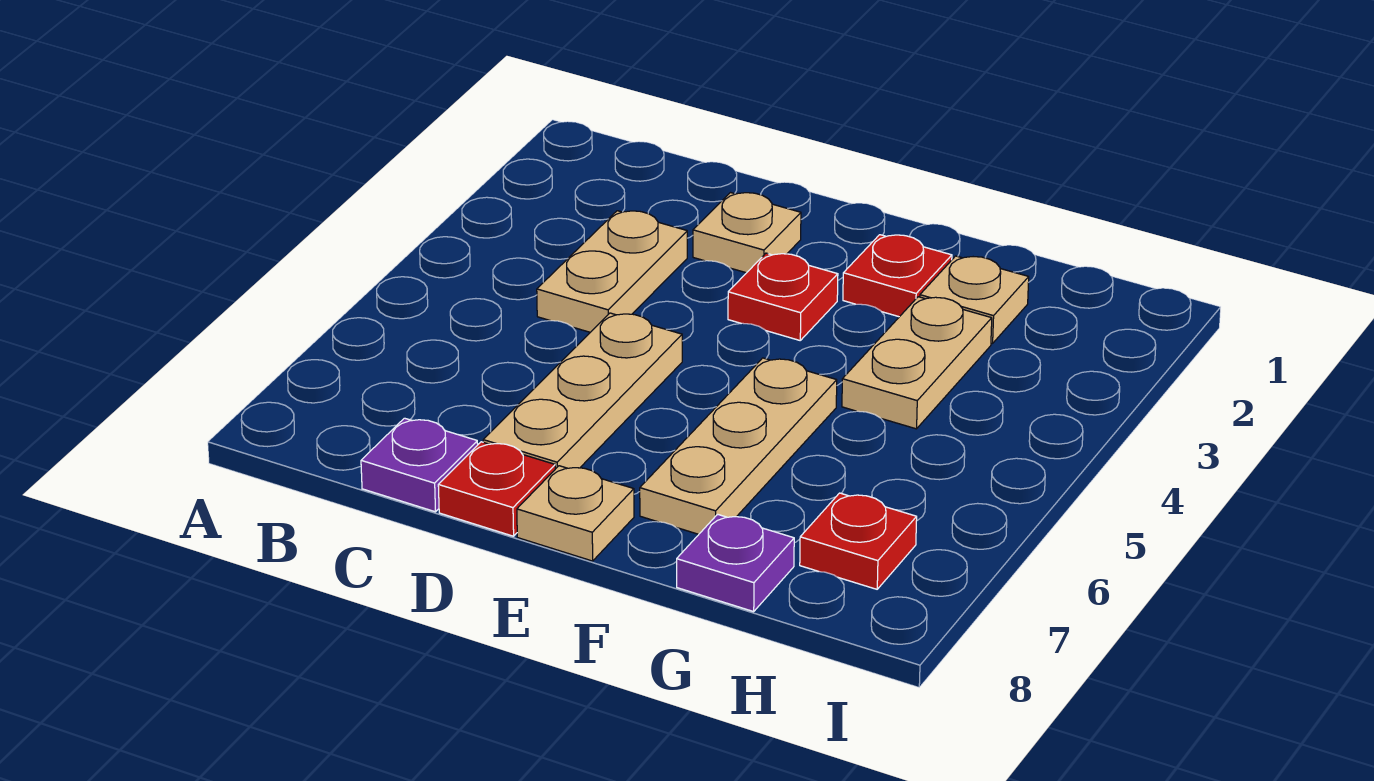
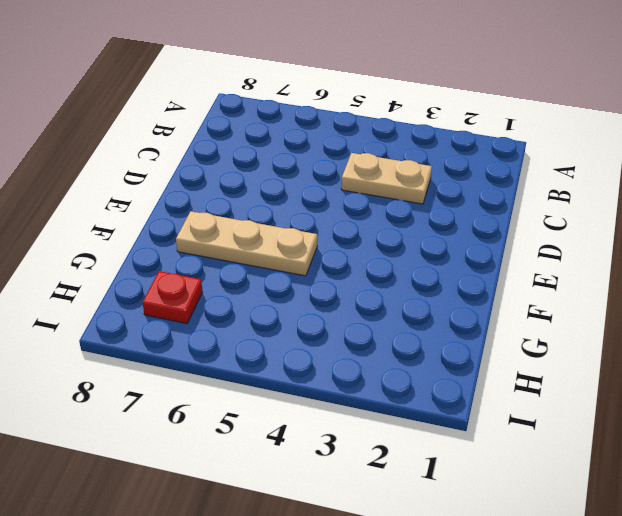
none -> purple 1x1 plate [361,418,478,512]
none -> tan 1x1 plate [693,193,801,273]
none -> tan 1x3 plate [483,313,682,469]

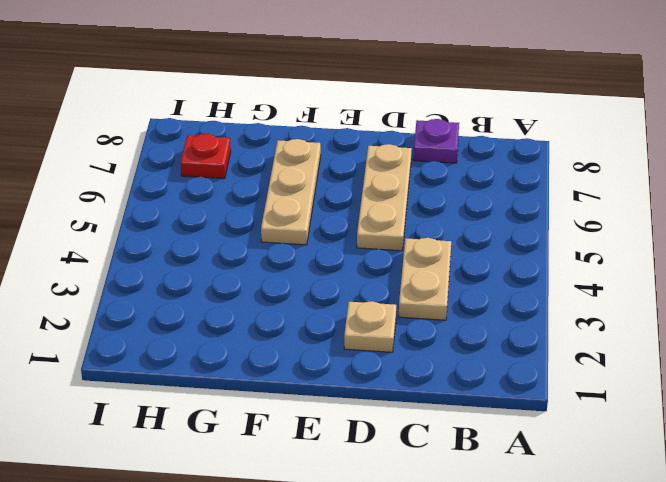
none -> red 1x1 plate [438,442,555,536]
none -> red 1x1 plate [728,253,838,340]
none -> tan 1x1 plate [517,466,634,561]

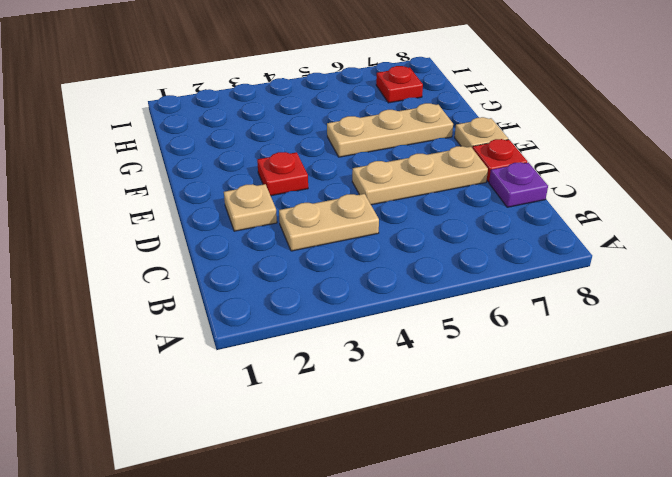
none -> red 1x1 plate [843,235,952,317]
none -> tan 1x1 plate [920,256,1029,343]
none -> tan 1x2 plate [842,297,992,429]

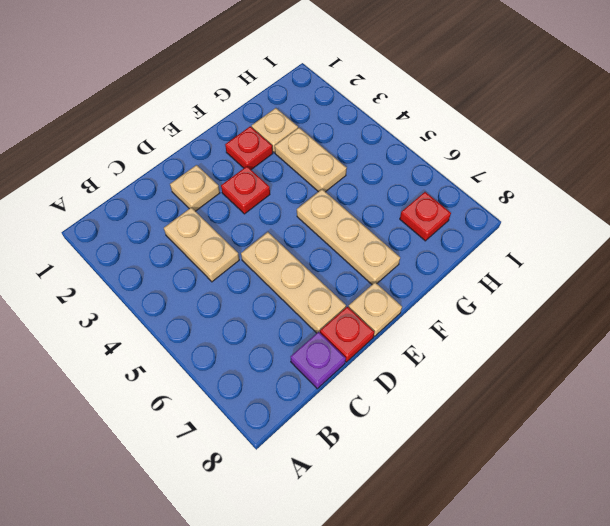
none -> purple 1x1 plate [677,514,794,612]

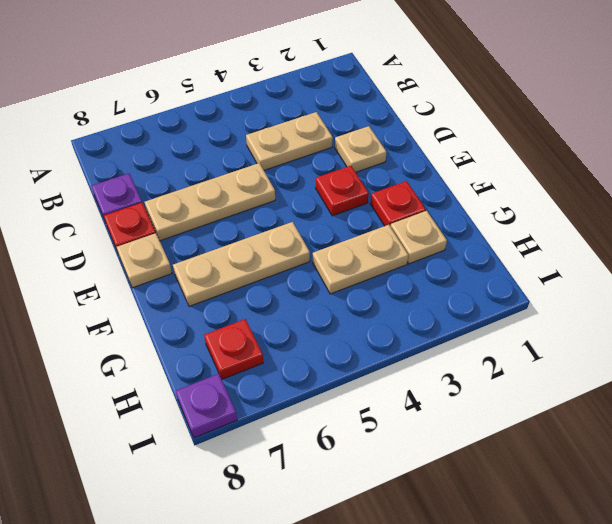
purple 1x1 plate [176,374,237,438] -> purple 1x1 plate moved to [677,514,794,612]

